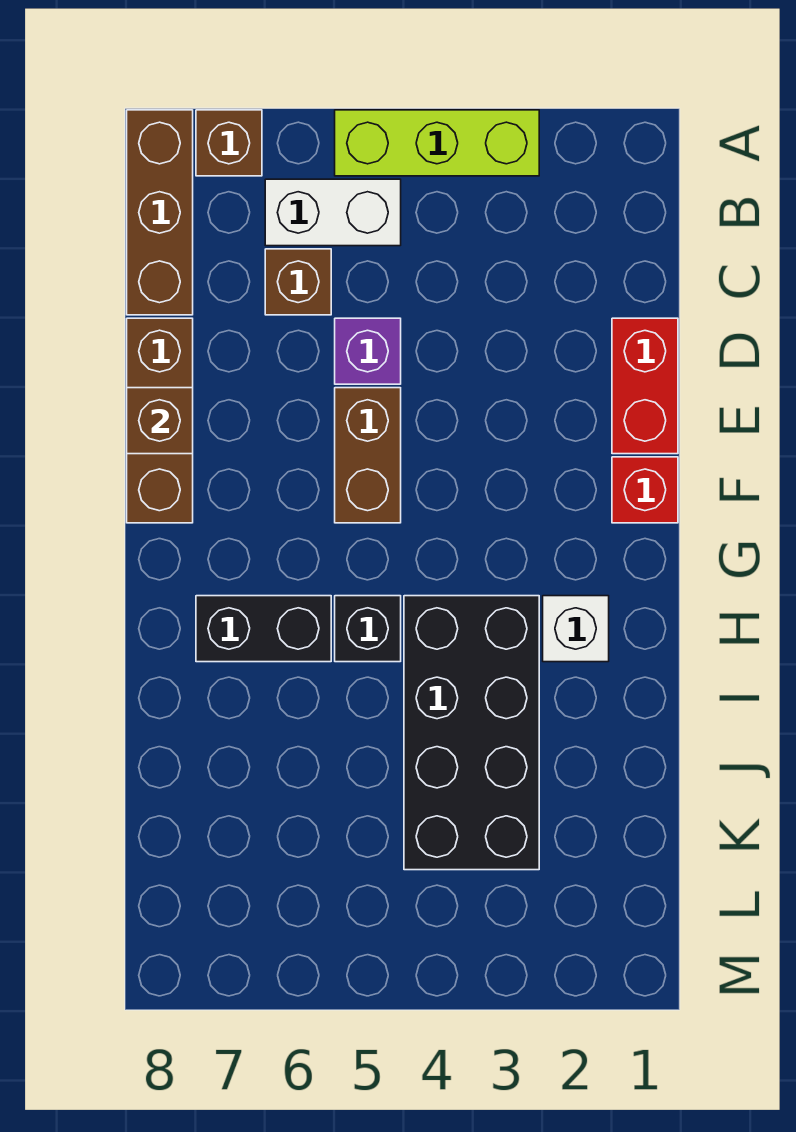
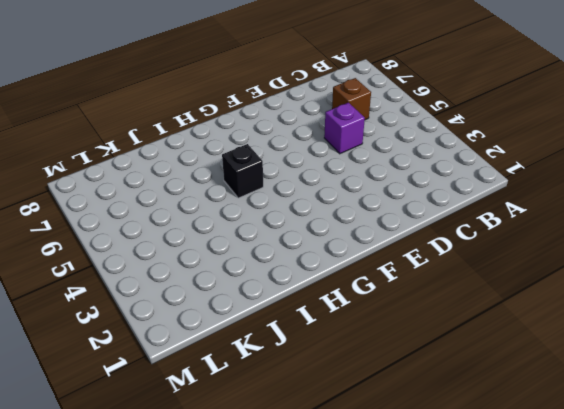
none -> lime 1x3 brick [335,110,539,176]
none -> brown 1x1 brick [196,110,262,176]
none -> brown 1x3 brick [127,110,193,315]

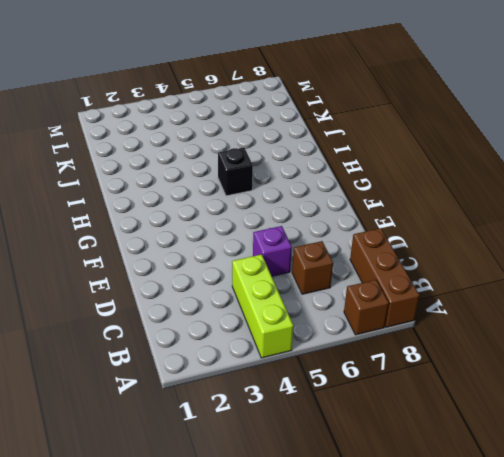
lime 1x3 brick [232,254,293,358] -> lime 1x3 brick turned to [335,110,539,176]
none -> white 1x2 brick [265,179,401,246]
none -> red 1x2 brick [612,318,678,454]
none -> brown 1x3 brick [127,318,193,523]

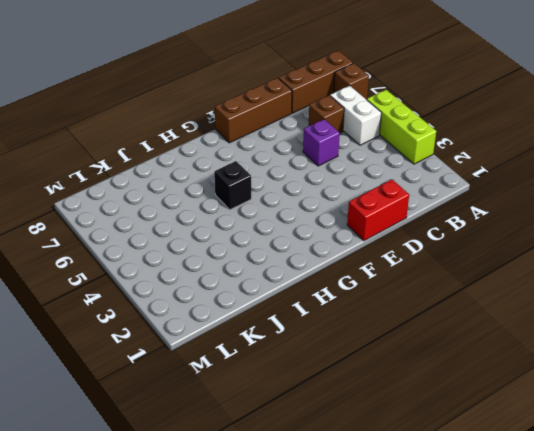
none -> brown 1x2 brick [335,388,401,523]
none -> red 1x1 brick [612,457,678,523]
none -> white 1x1 brick [543,596,609,662]

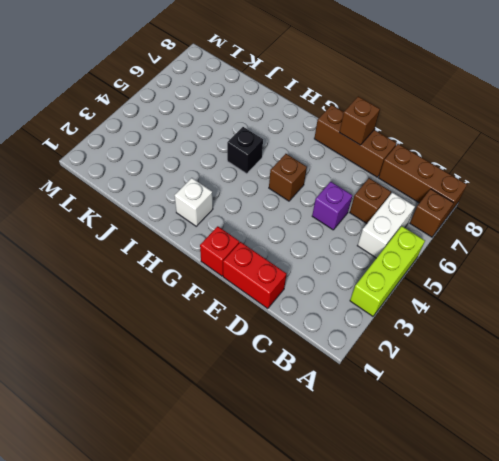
brown 1x1 brick [269,154,307,201] -> brown 1x2 brick [335,388,401,523]
none -> black 2x4 brick [404,596,539,870]
none -> black 1x2 brick [196,596,331,662]

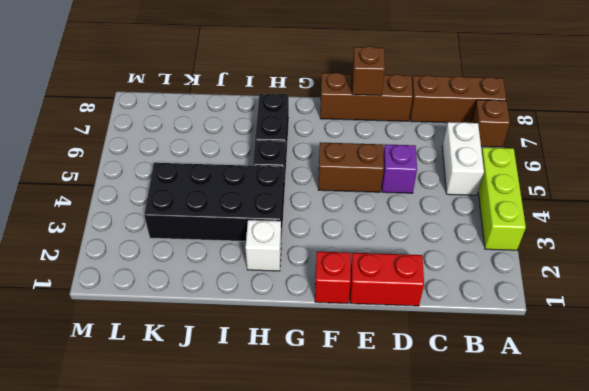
none -> brown 1x1 brick [265,249,331,315]

